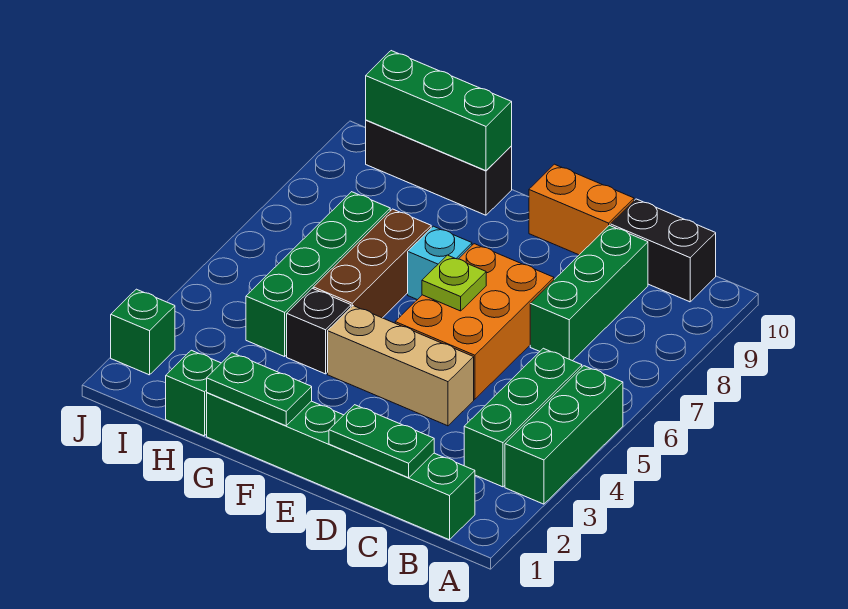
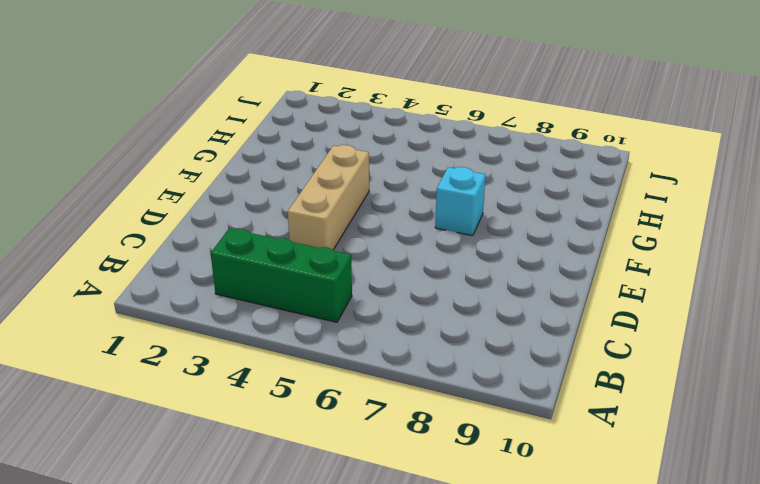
none -> green 1x3 brick [505,366,623,504]
none -> green 1x6 brick [207,393,475,540]
none -> black 1x2 brick [611,199,716,302]

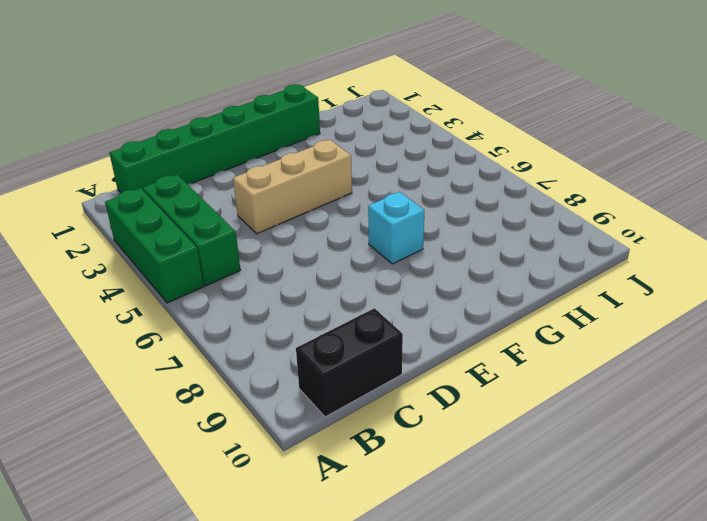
none -> green 1x3 brick [530,225,648,361]
none -> orange 2x3 brick [395,244,554,399]
none -> orange 1x2 brick [529,164,634,255]

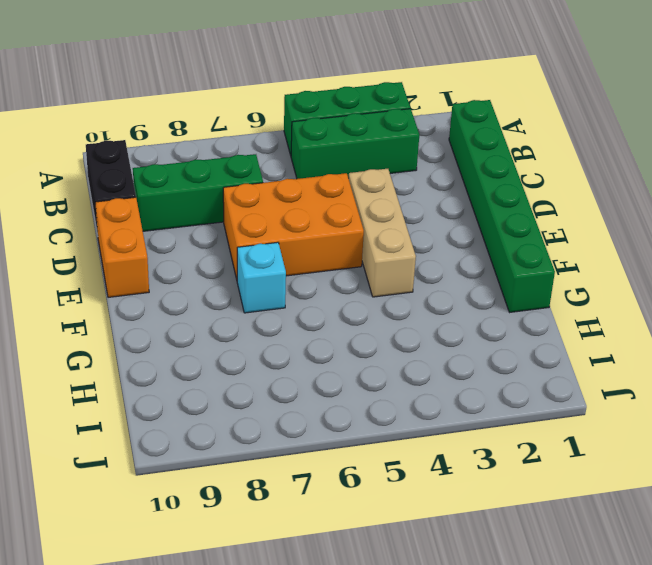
none -> black 1x1 brick [287,288,351,374]
none -> brown 1x3 brick [313,209,431,318]
none -> black 1x3 brick [366,120,512,215]

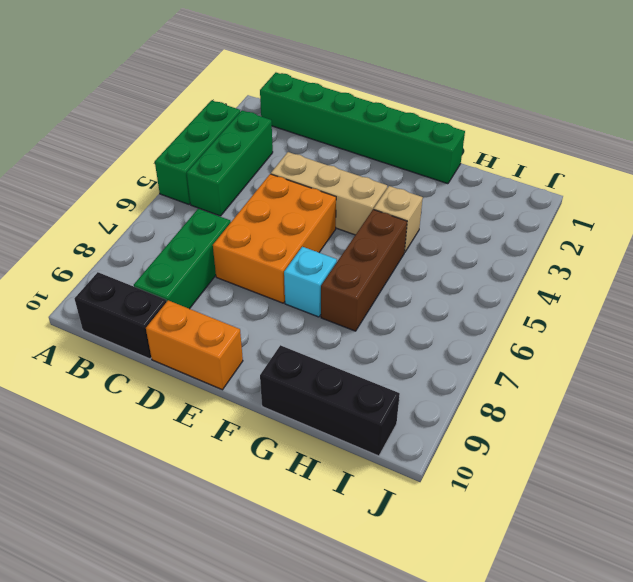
tan 1x1 brick [374,186,423,252] -> black 1x1 brick [287,288,351,374]
none -> green 1x1 brick [166,350,221,436]
none -> green 1x4 brick [246,192,390,357]
none -> green 1x1 brick [111,289,175,375]

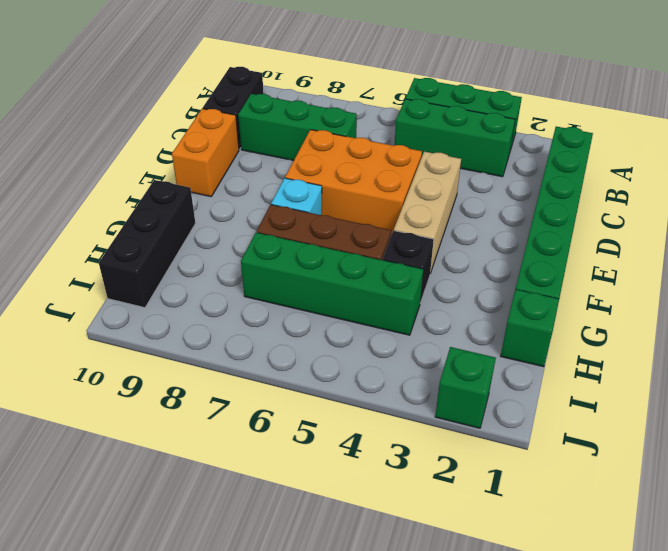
none -> green 1x2 plate [329,405,434,478]
none -> lime 1x1 plate [422,255,486,311]
none -> green 1x2 plate [207,353,312,426]

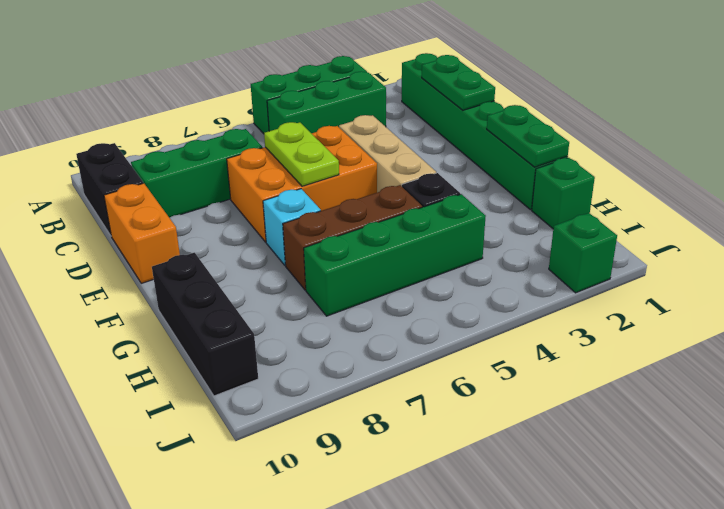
lime 1x2 plate [264,122,339,186] -> lime 1x1 plate [422,255,486,311]
none -> green 1x3 brick [366,51,512,171]

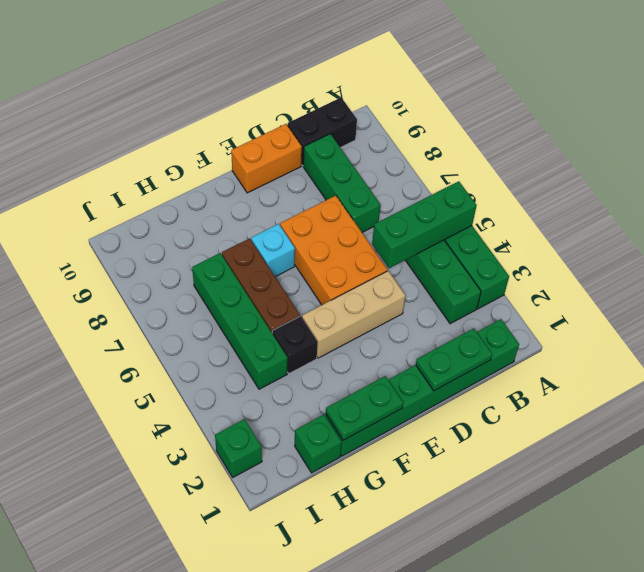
green 1x3 brick [372,181,477,268] -> green 1x3 brick moved to [366,51,512,171]
none -> black 1x3 brick [366,120,512,215]
none -> lime 1x1 plate [422,255,486,311]

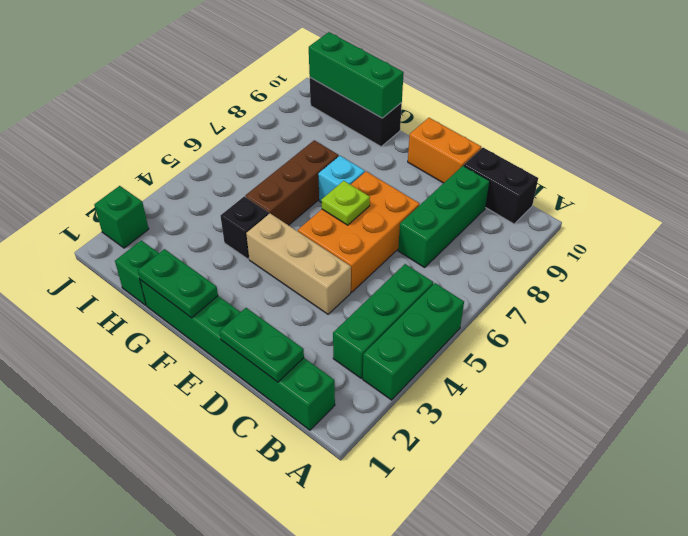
none -> green 1x4 brick [246,192,390,357]

